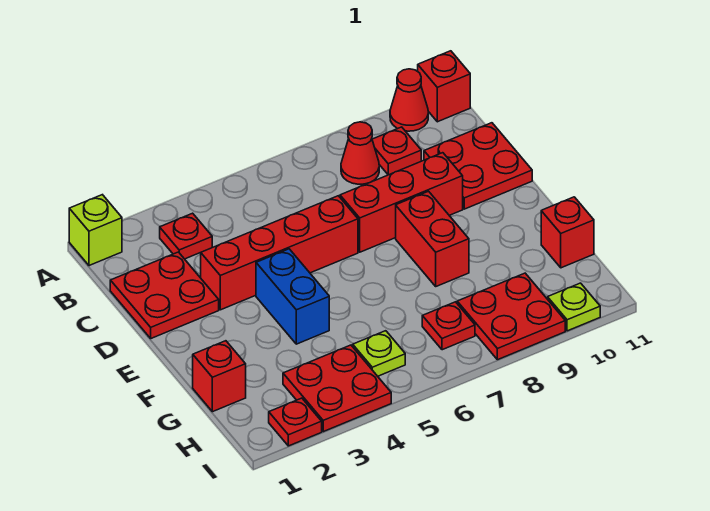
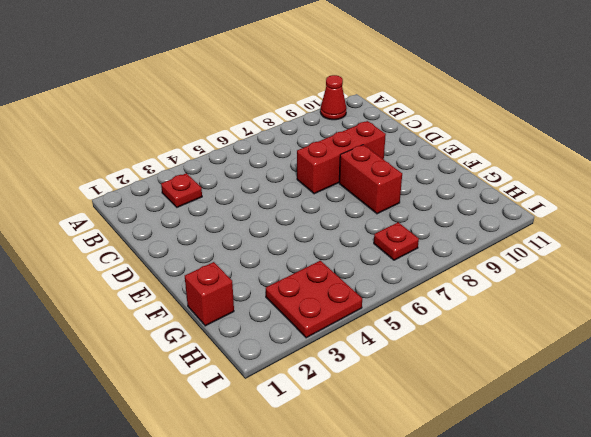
none -> lime 1x1 brick [69,195,122,266]
none -> red 1x1 brick [418,51,470,122]
none -> red 1x1 cone [341,122,379,184]

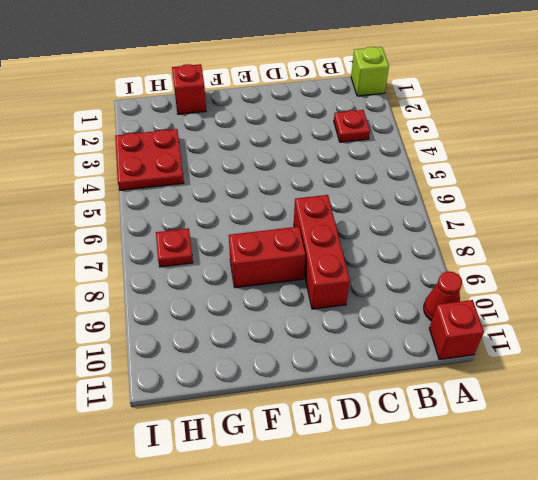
none -> red 1x1 cone [341,122,379,184]
none -> red 1x1 plate [372,127,421,175]
none -> red 2x2 plate [110,252,219,338]

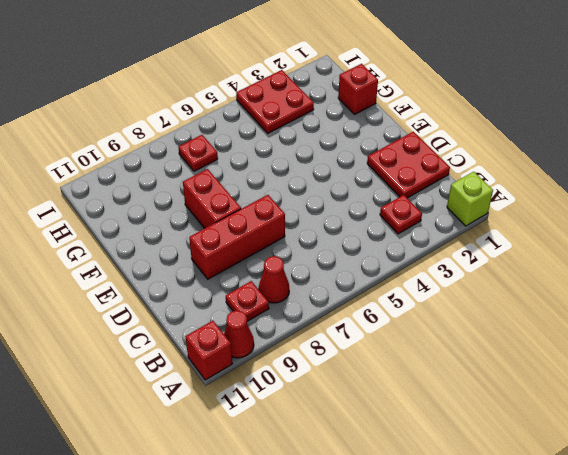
none -> red 2x2 plate [424,123,532,209]
none -> red 1x4 brick [201,196,358,310]
none -> blue 1x2 brick [256,249,329,344]

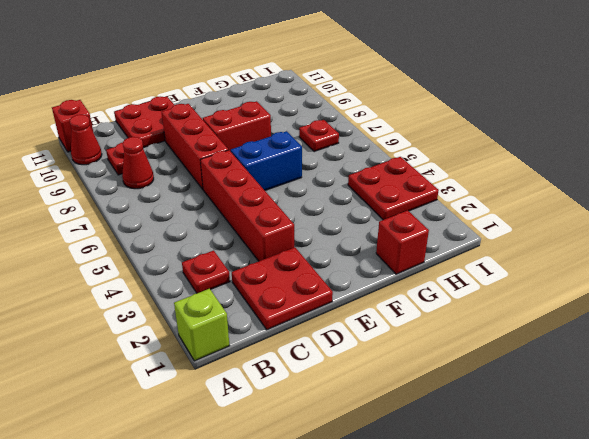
blue 1x2 brick [231,131,302,191] -> blue 1x2 brick moved to [256,249,329,344]
none -> red 1x1 brick [541,197,594,268]
none -> lime 1x1 plate [353,331,405,376]
none -> red 2x2 plate [457,273,565,360]

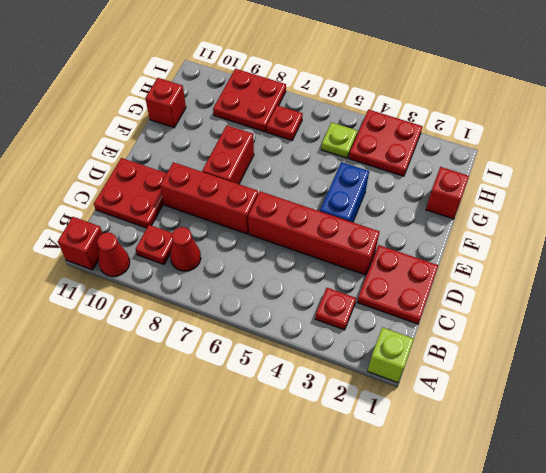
none -> red 1x1 plate [269,398,322,446]
none -> lime 1x1 plate [548,283,600,331]

